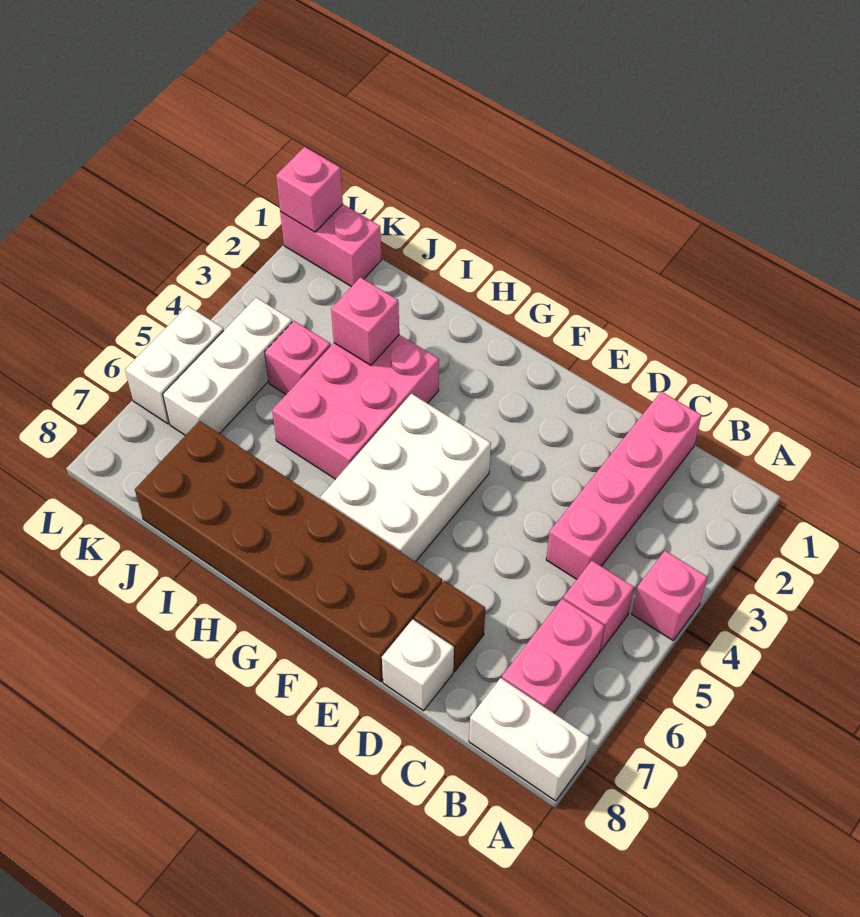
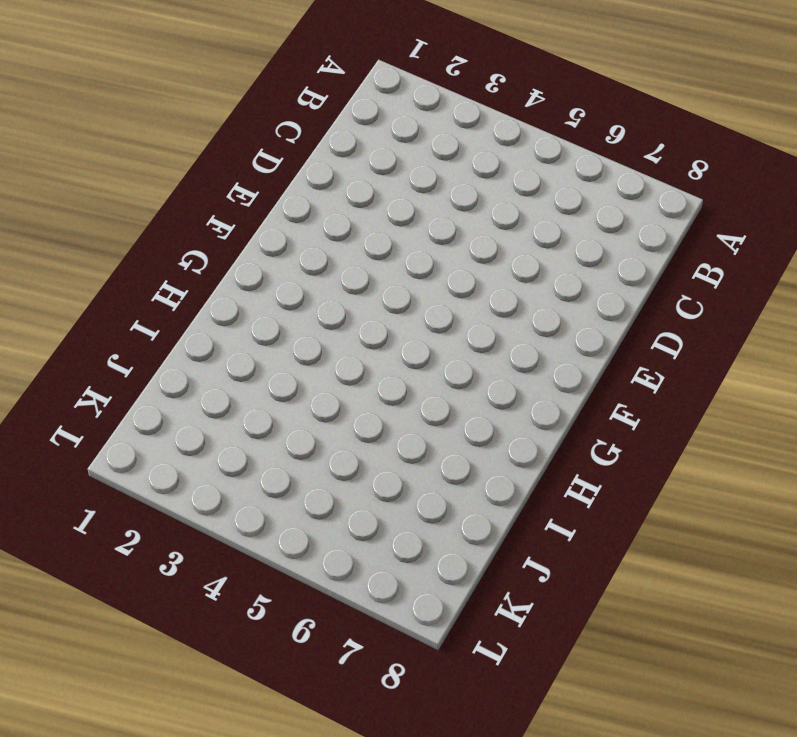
none -> pink 1x1 brick [632,551,707,640]
none -> white 1x2 brick [469,678,589,801]
none -> pink 1x1 brick [563,561,634,651]

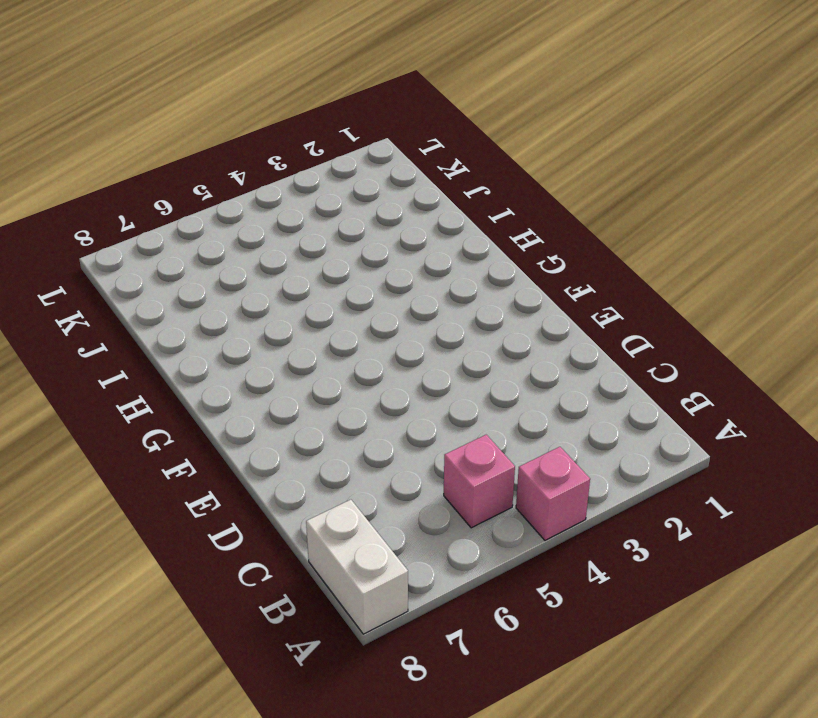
none -> pink 1x2 brick [502,599,604,713]
none -> pink 1x4 brick [546,392,701,579]
none -> brown 1x1 brick [414,581,485,671]

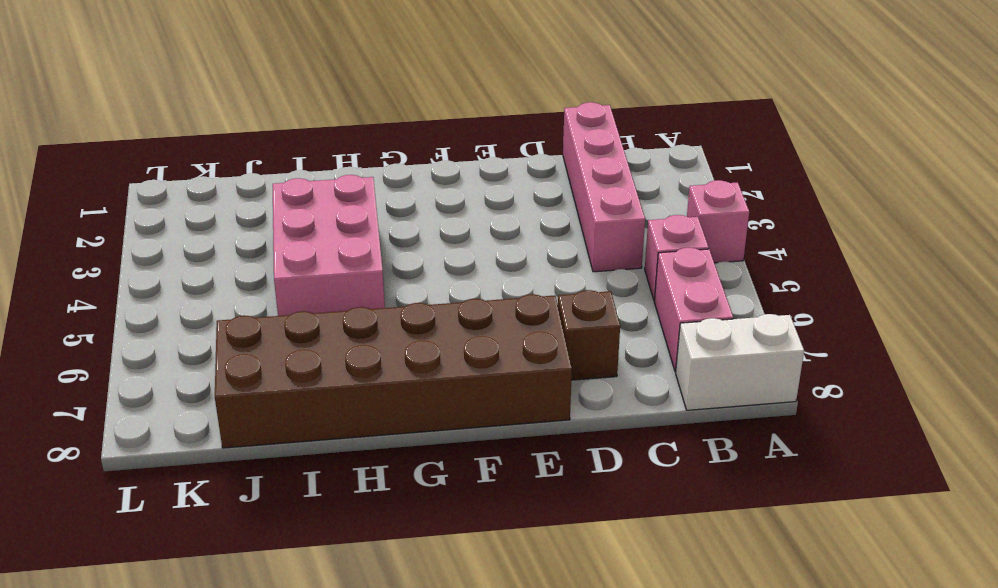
none -> white 1x1 brick [382,619,454,711]
none -> white 2x3 brick [320,394,491,562]
none -> pink 1x1 brick [265,321,331,394]

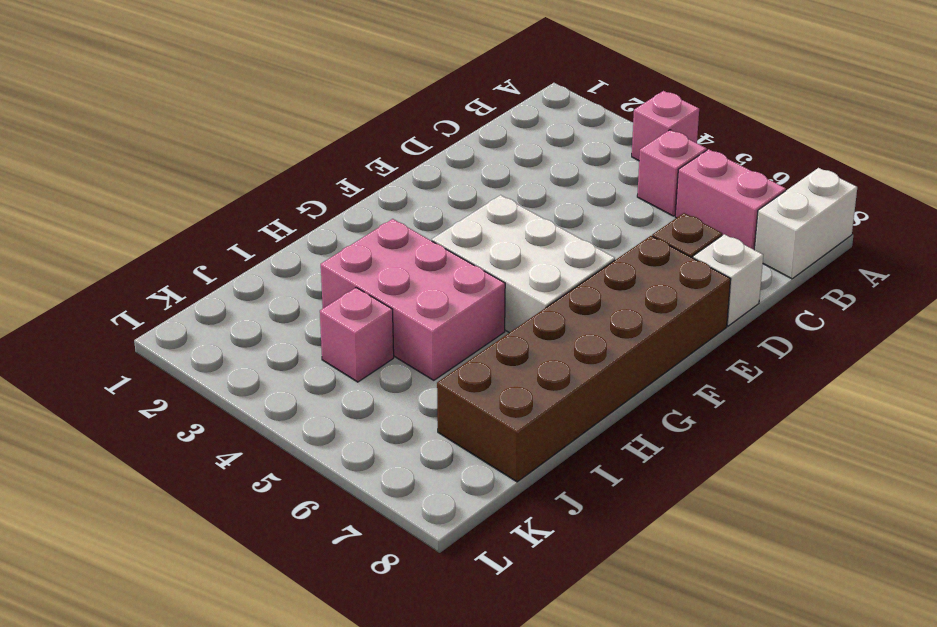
none -> pink 1x4 brick [546,392,701,579]
none -> pink 1x2 brick [280,204,382,287]
none -> white 1x3 brick [163,298,292,435]

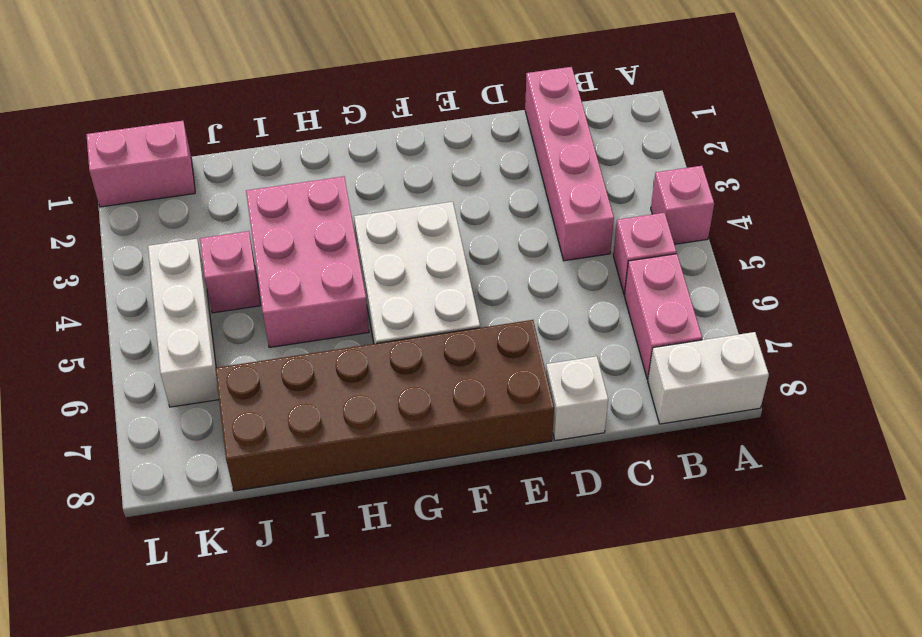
none -> brown 1x1 brick [414,581,485,671]
none -> white 1x2 brick [125,306,224,424]
none -> pink 1x1 brick [331,277,399,365]

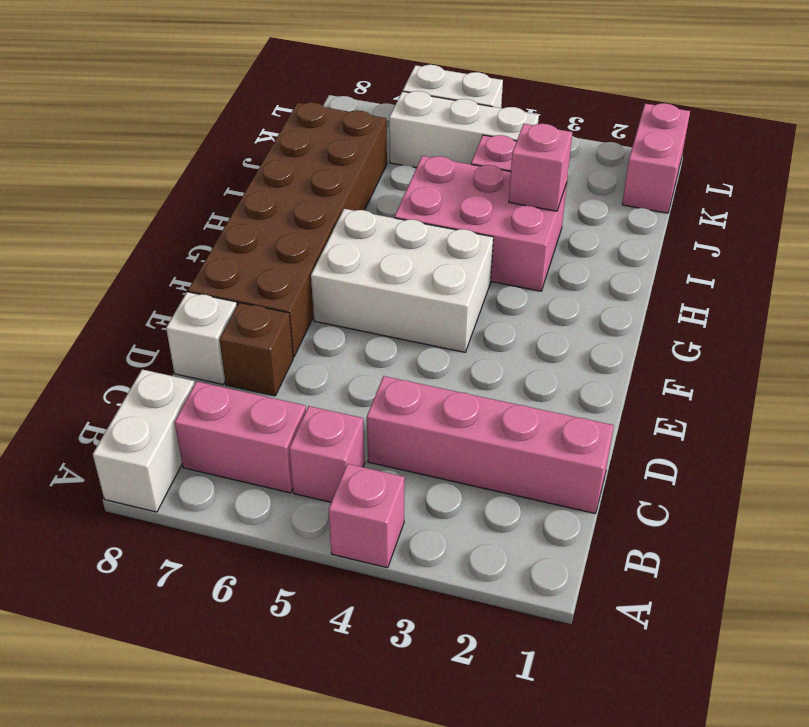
none -> pink 1x1 brick [276,147,343,232]

